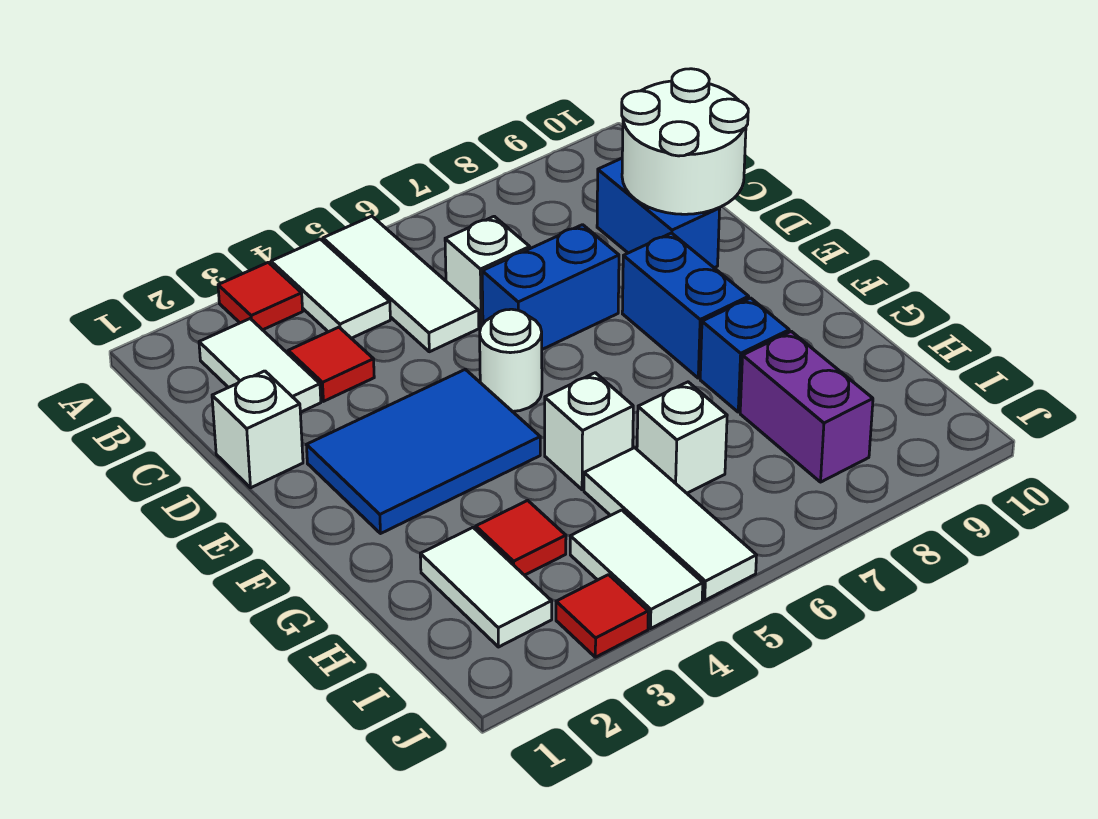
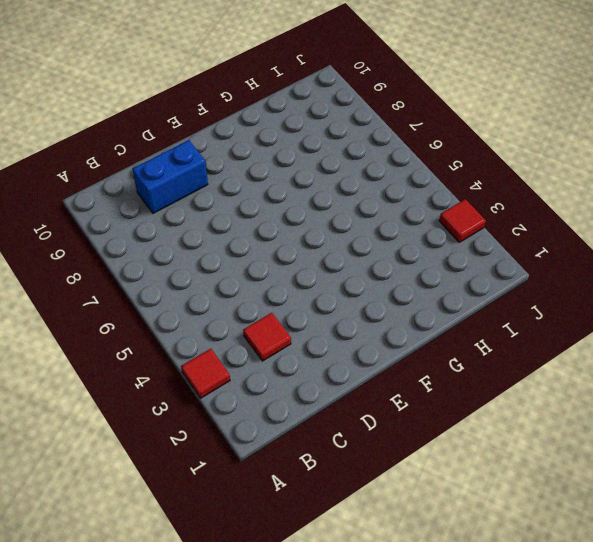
none -> white 1x2 tile [271,239,390,338]
none -> white 1x3 tile [323,216,479,352]
none -> white 1x2 tile [199,319,321,412]

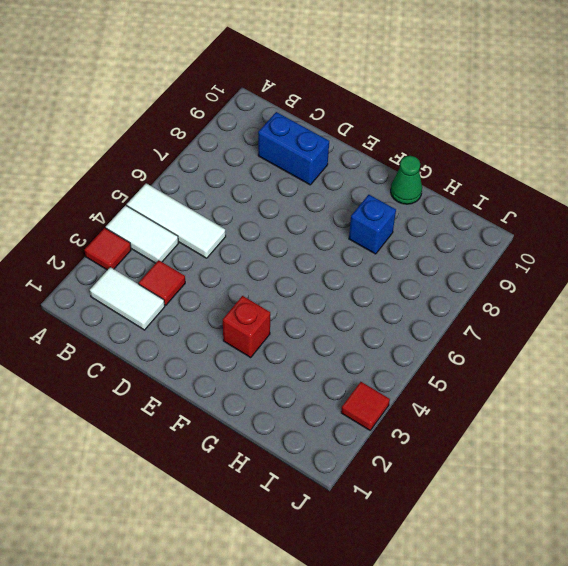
red 1x1 brick [223,296,270,357] -> blue 2x3 tile [307,369,540,533]
green 1x1 cone [391,156,422,204] -> none
none -> white 1x1 brick [445,216,530,327]
none -> white 1x1 brick [212,371,303,488]
none -> blue 1x2 brick [482,225,619,349]

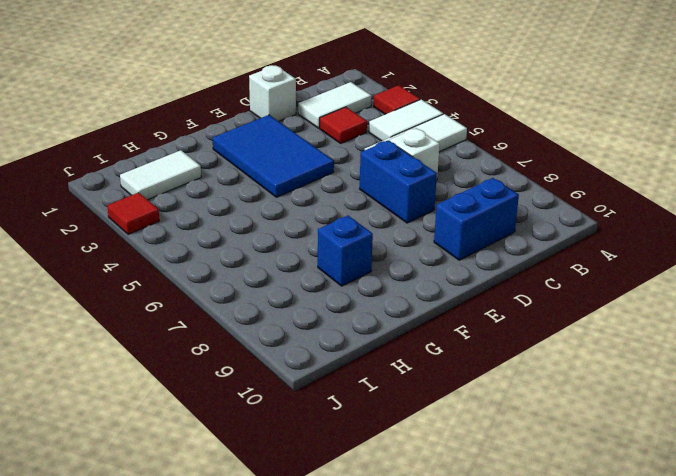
none -> white 1x1 round brick [480,309,542,411]
none -> blue 1x2 brick [622,233,749,378]
none -> white 1x1 brick [545,373,633,490]

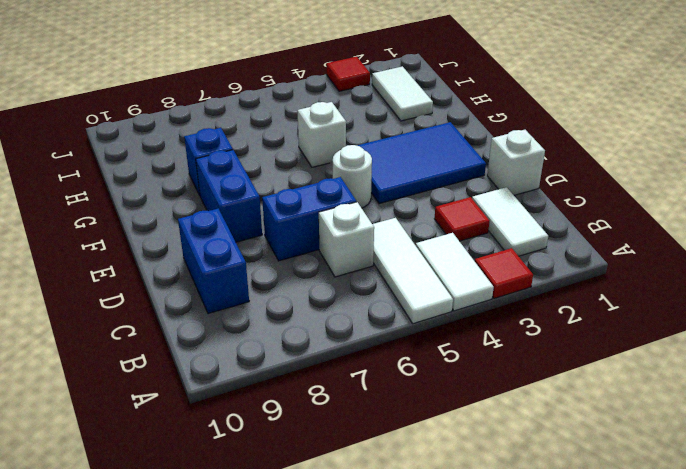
none -> red 1x1 tile [476,500,566,575]
none -> white 1x3 tile [584,448,757,600]
none -> white 1x1 brick [637,382,727,493]

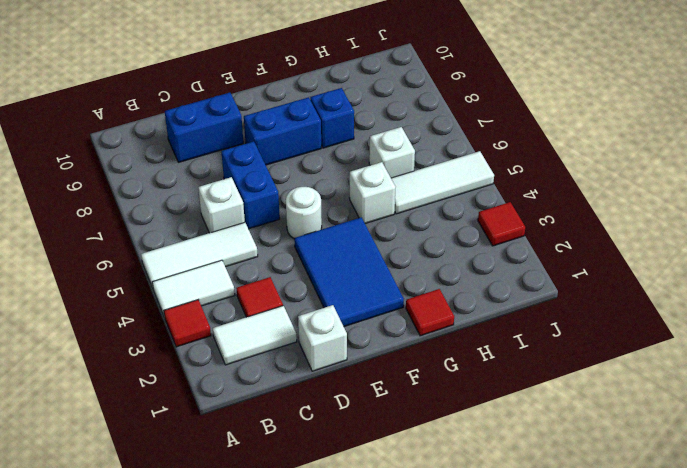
red 1x1 tile [406,289,454,336] -> red 1x1 tile moved to [476,500,566,575]
none -> white 1x2 tile [420,528,552,647]
none -> purple 1x2 brick [740,331,873,482]
none -> white 1x2 tile [570,510,703,629]

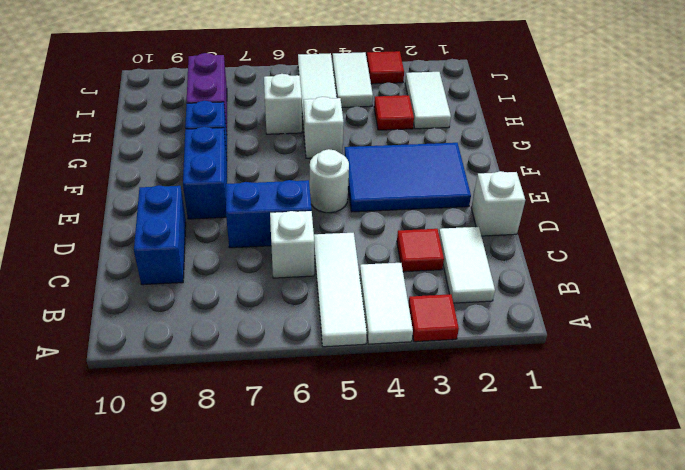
none -> white 2x2 round brick [622,69,748,214]

